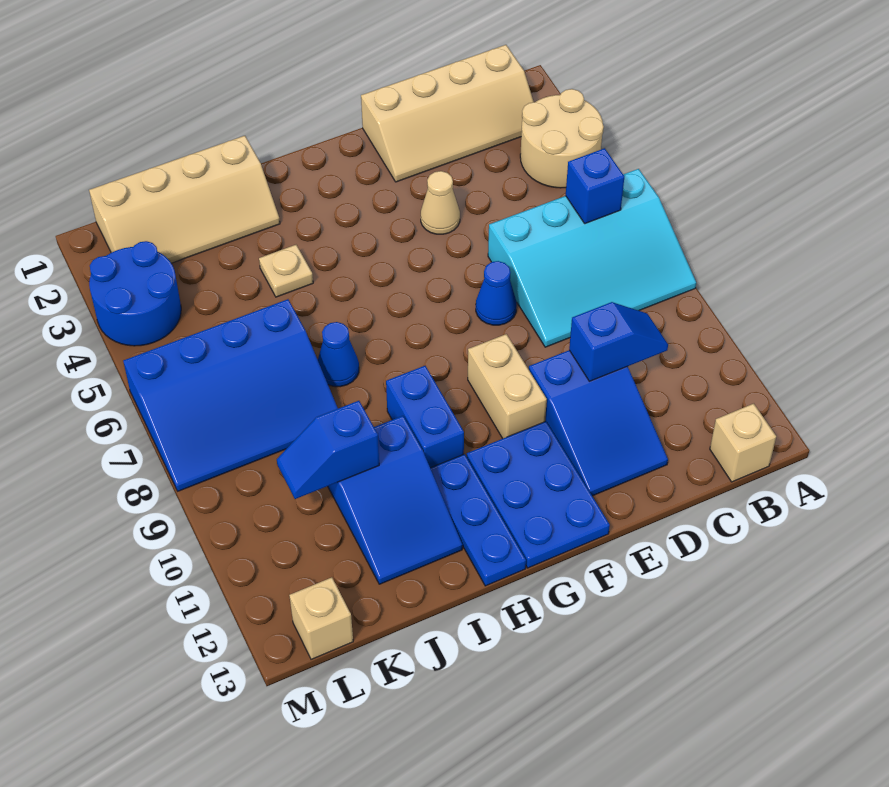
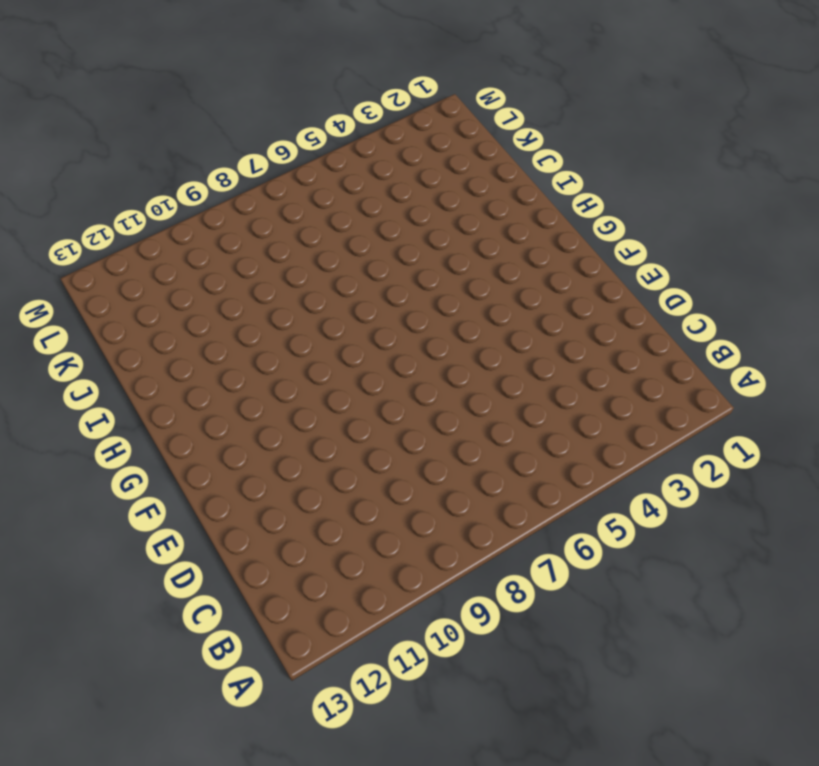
none -> tan 2x2 round brick [520,89,604,188]
none -> cyan 3x4 slope [488,169,696,347]
none -> tan 2x4 slope [361,45,534,182]

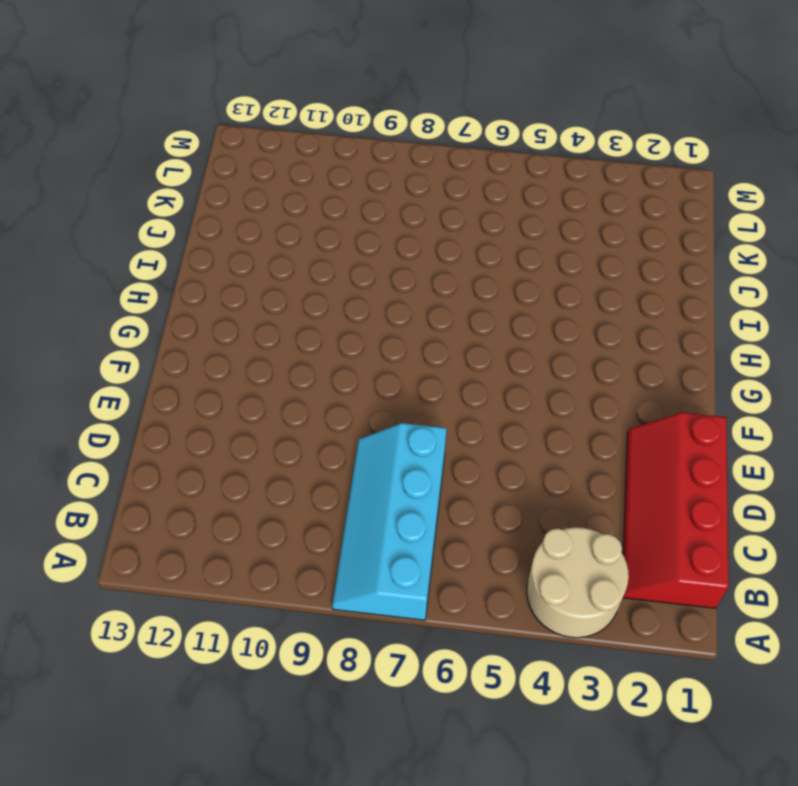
cyan 2x4 slope [332,423,447,620] -> cyan 3x4 slope [488,169,696,347]
red 2x4 slope [623,413,729,608] -> tan 2x4 slope [361,45,534,182]
none -> tan 1x1 brick [710,404,776,482]
none -> blue 2x3 slope [529,350,668,496]
none -> tan 1x1 cone [421,171,460,234]

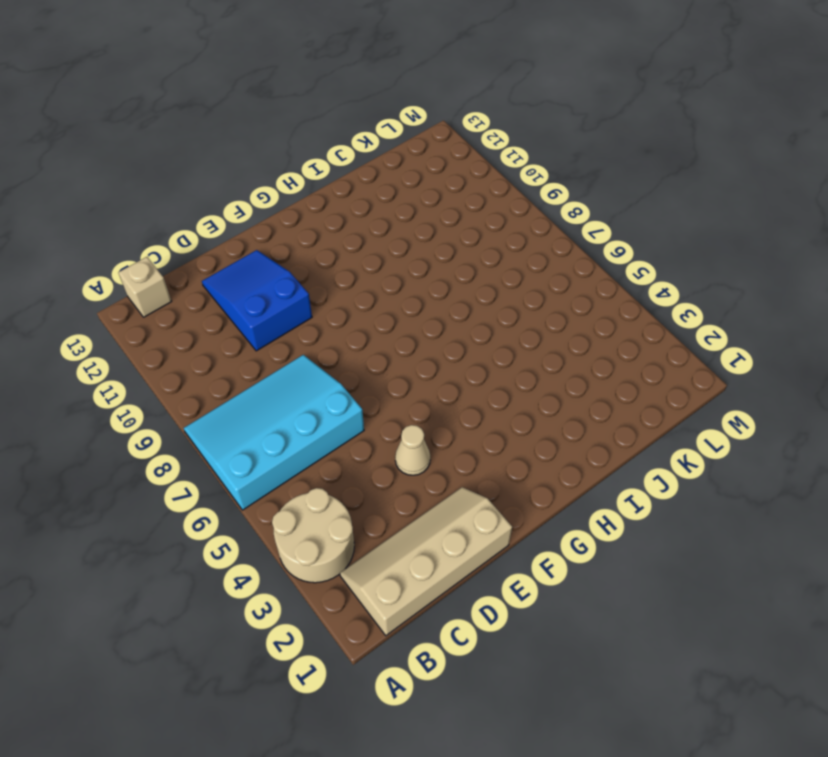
none -> blue 1x1 cone [476,261,517,325]
none -> tan 1x2 brick [468,334,547,438]
none -> blue 2x3 plate [467,421,610,568]

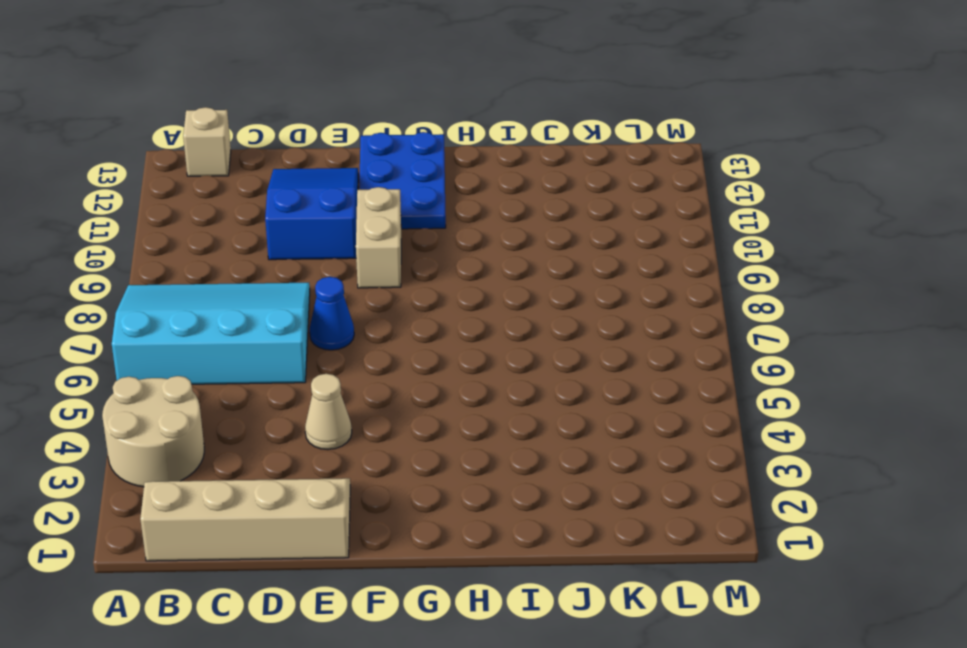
none -> blue 1x2 brick [386,366,464,468]
none -> blue 1x3 plate [430,454,526,586]
none -> tan 2x4 slope [89,136,280,263]

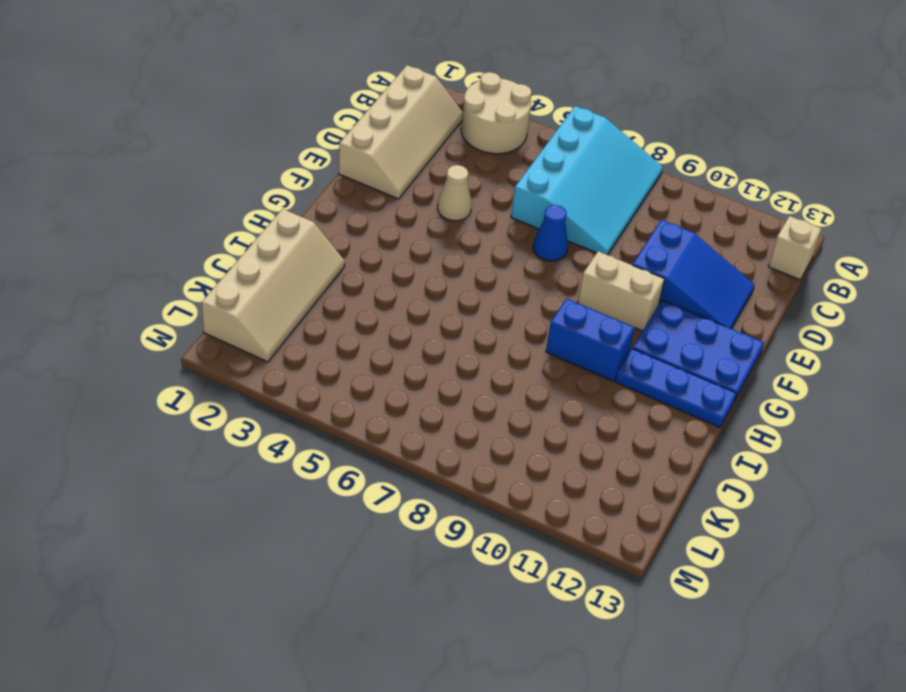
none -> tan 1x1 plate [259,245,313,297]
none -> blue 1x1 cone [318,322,359,387]
none -> blue 2x3 slope [328,416,463,584]

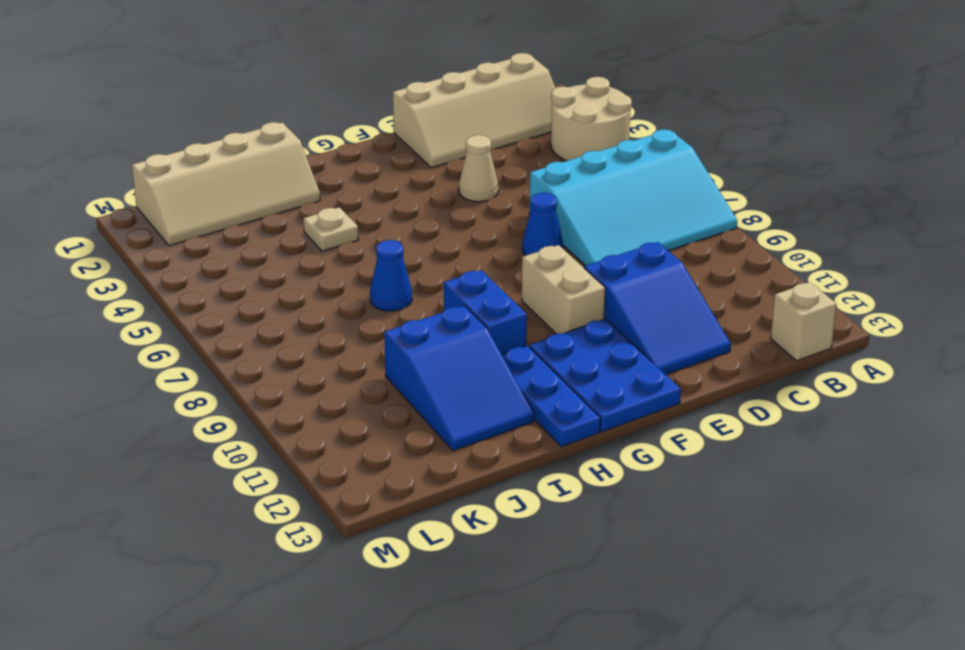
none -> blue 3x4 slope [123,299,338,491]
none -> blue 2x2 round brick [89,241,181,346]
none -> tan 1x1 brick [289,577,353,659]

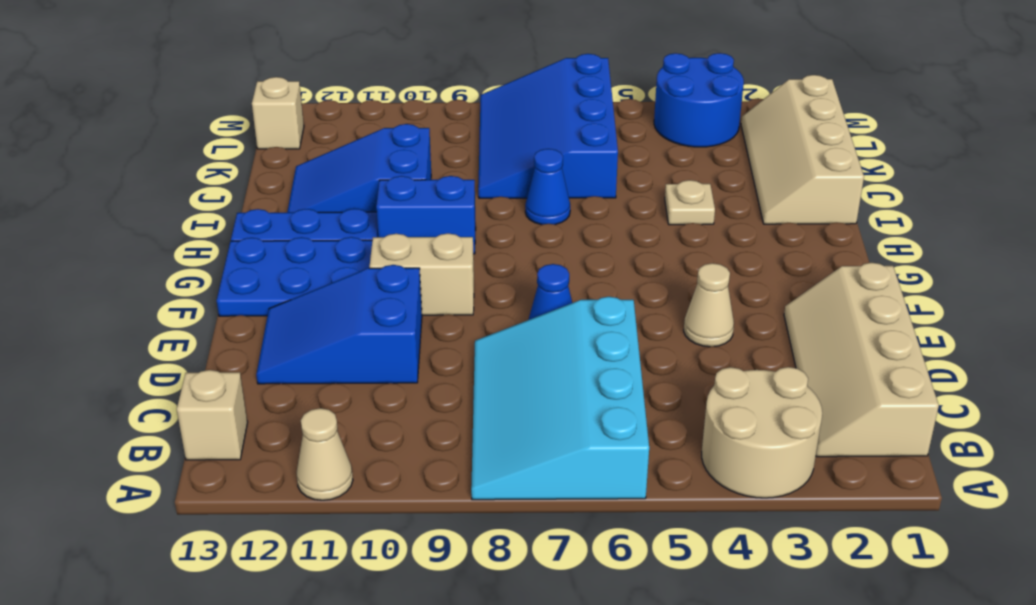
tan 1x1 cone [296,408,353,500] -> none
none -> blue 1x1 brick [566,148,624,224]
none -> blue 1x2 slope [569,302,668,381]
none -> blue 1x2 slope [277,401,379,499]

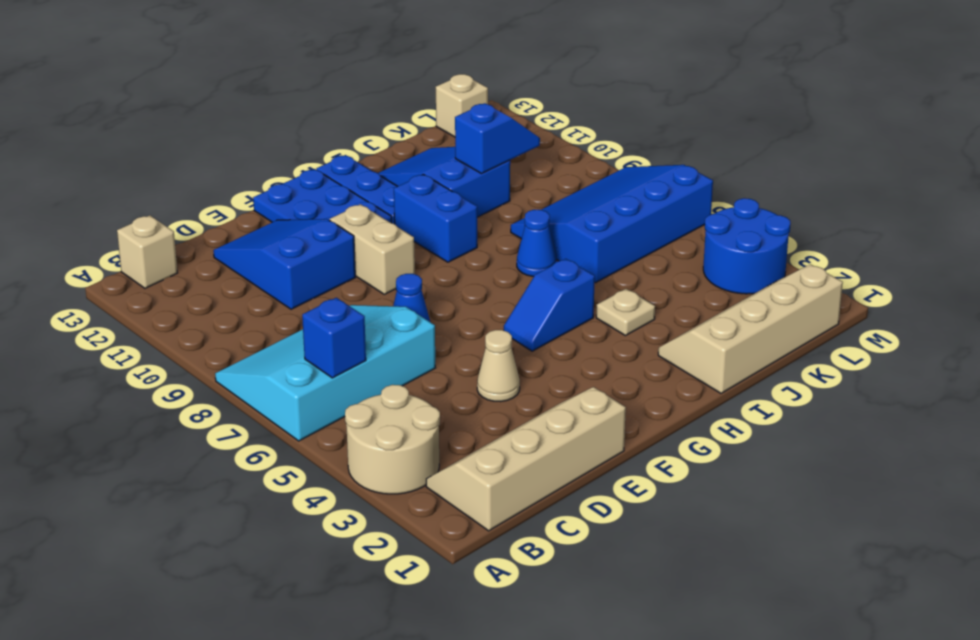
blue 1x2 slope [504,259,595,351] -> blue 1x2 slope moved to [569,302,668,381]

